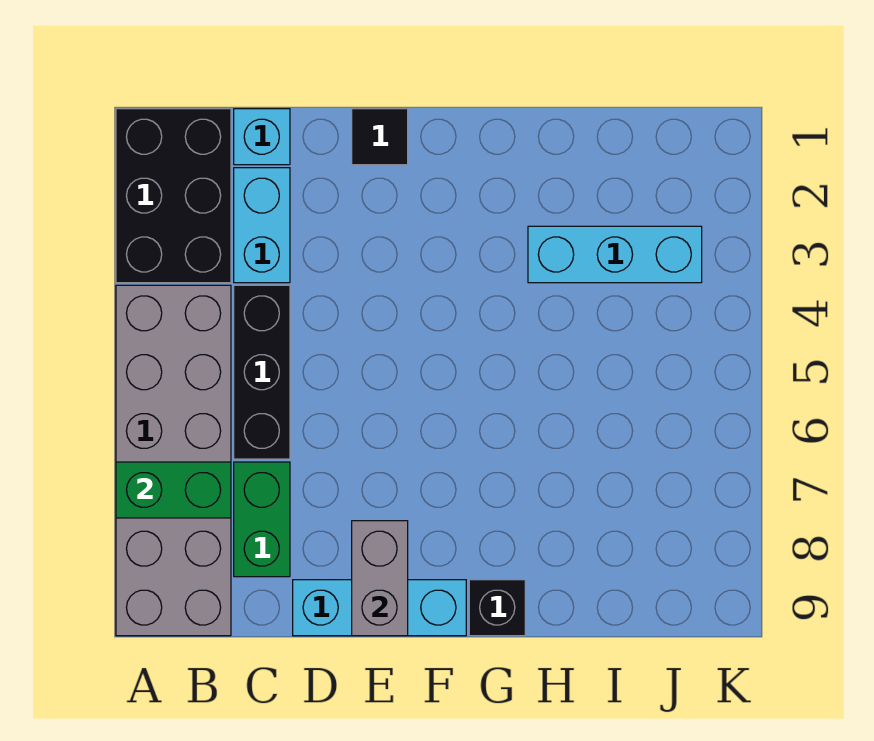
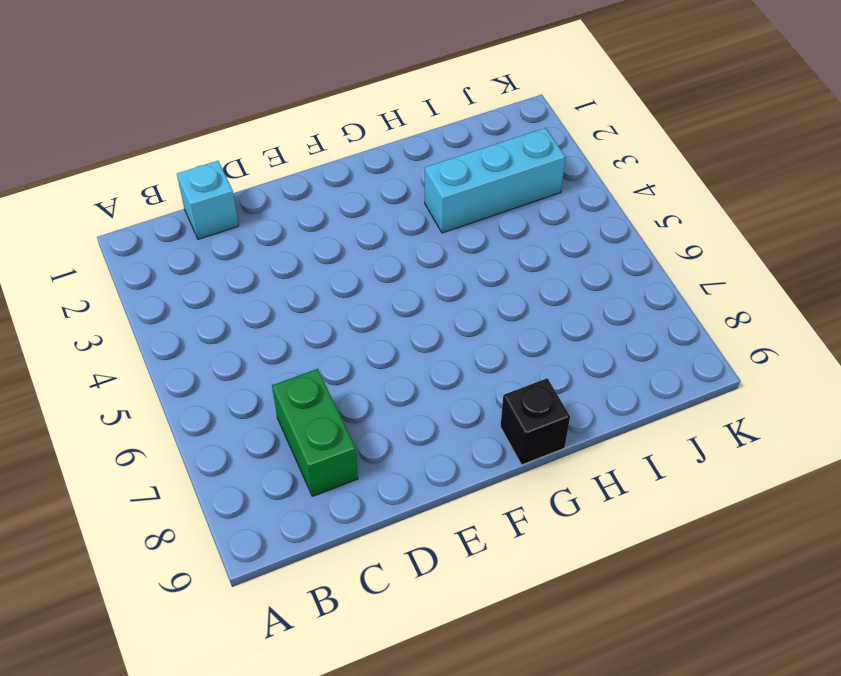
none -> black 2x3 brick [116,109,231,283]
none -> grey 2x6 brick [116,285,231,636]
none -> cyan 1x2 brick [234,168,290,283]

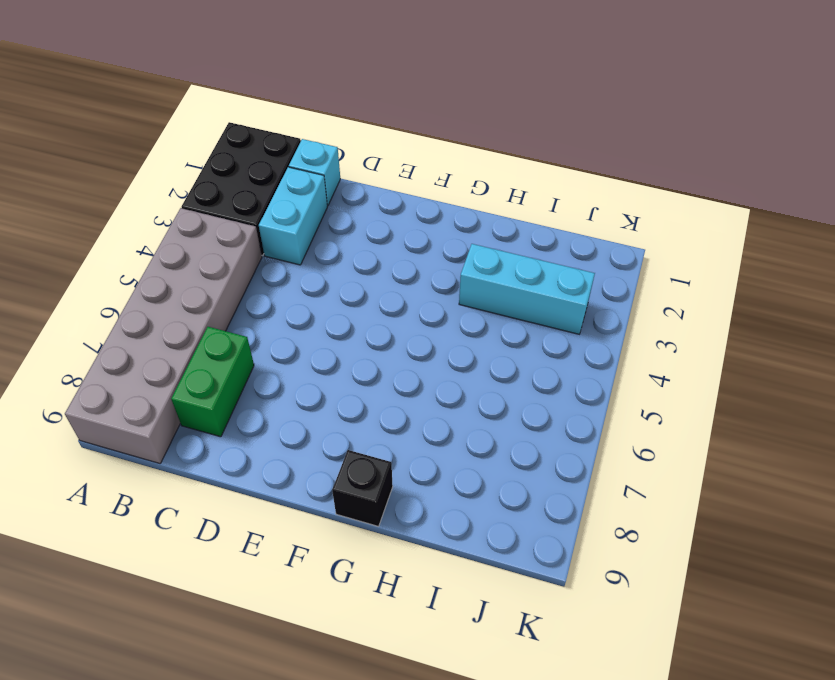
none -> black 1x3 brick [234,285,290,459]
none -> cyan 1x3 brick [293,580,466,636]
none -> black 1x1 tile [352,109,408,165]

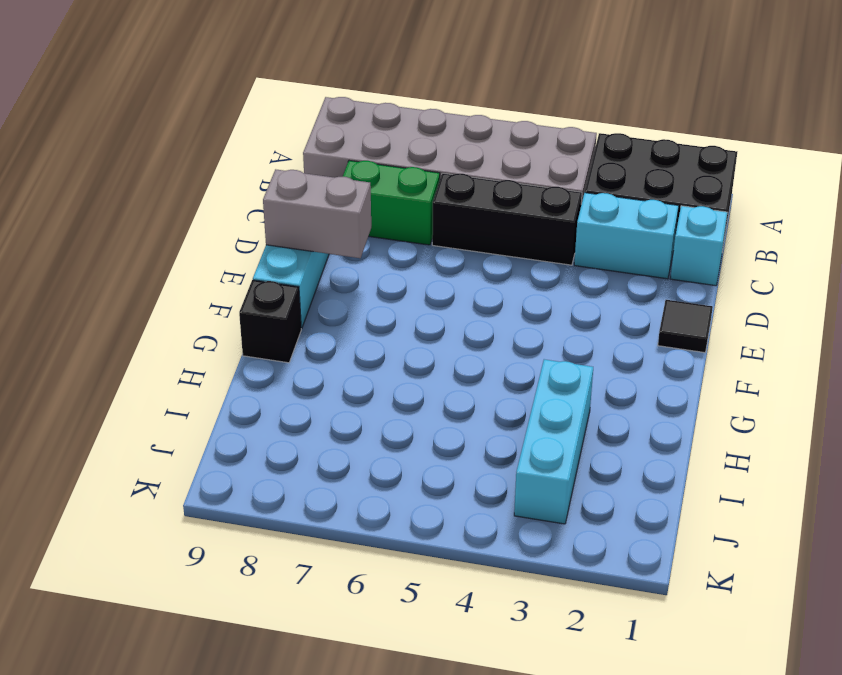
none -> green 1x2 brick [116,462,231,518]

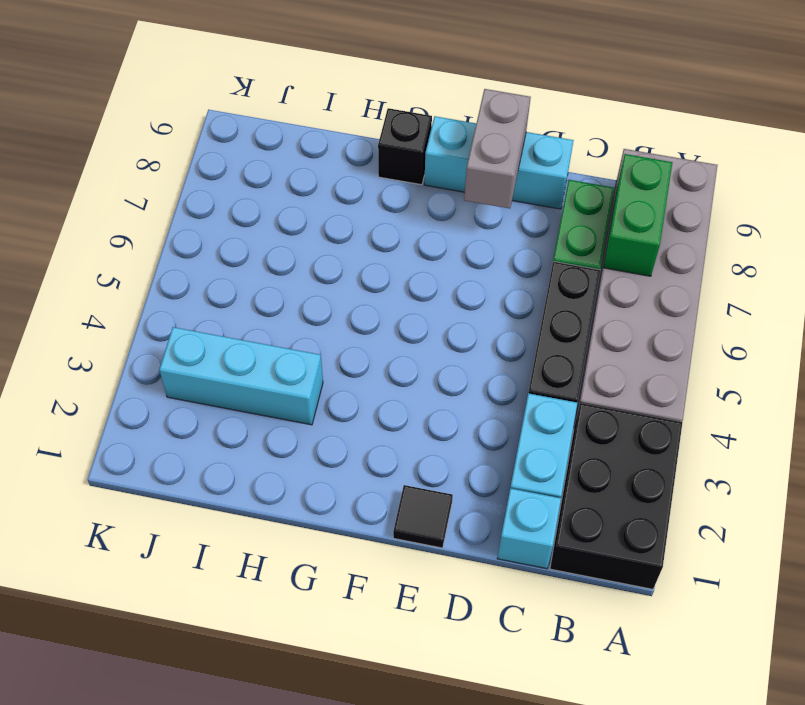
green 1x2 brick [603,154,672,276] -> green 1x2 brick turned to [116,462,231,518]

